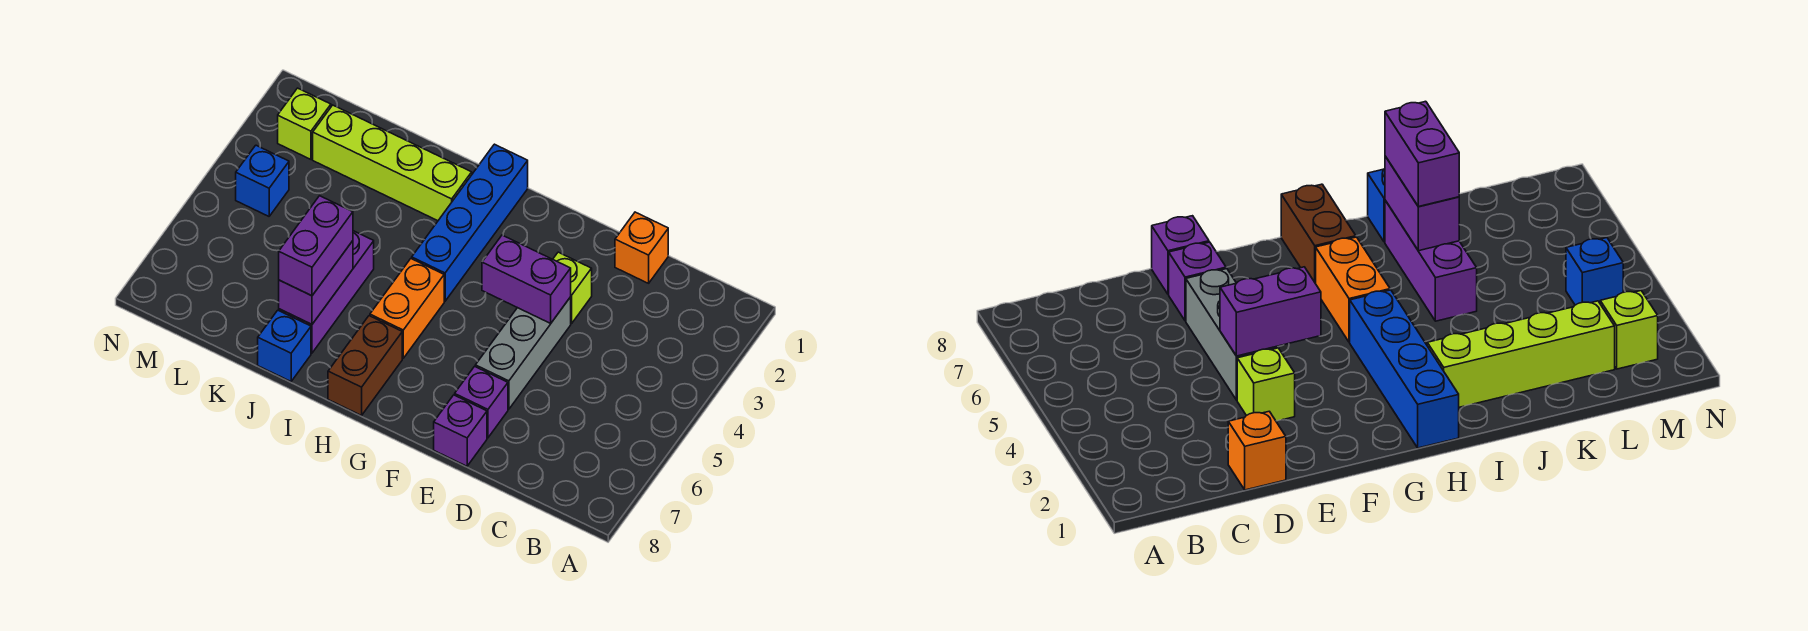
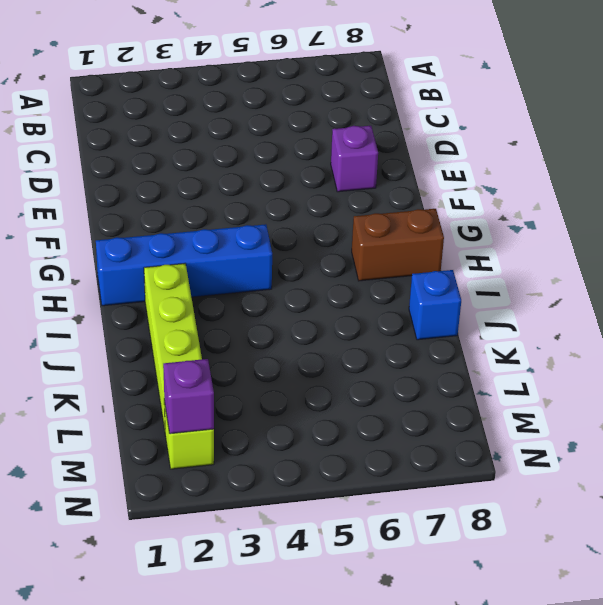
purple 1x1 brick [163,359,214,434] -> purple 1x1 brick moved to [434,395,487,466]
none -> orange 1x1 brick [615,212,668,283]
none -> lime 1x1 brick [553,252,592,324]
none -> grey 1x3 brick [475,297,571,409]

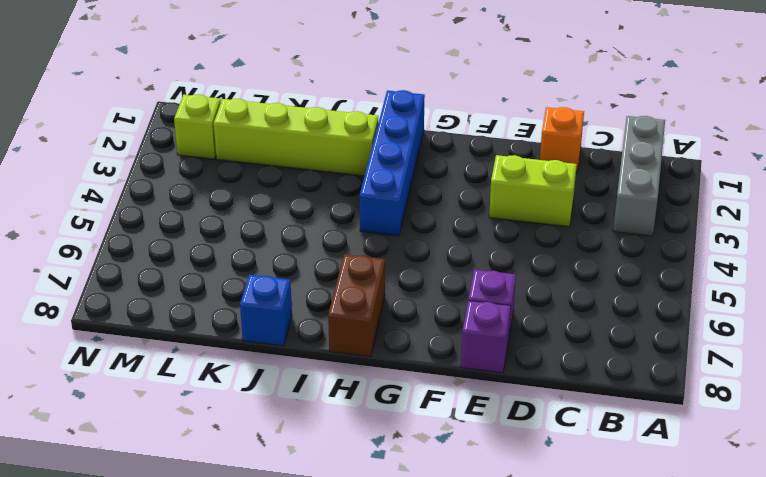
grey 1x3 brick [613,116,665,236] -> grey 1x3 brick moved to [475,297,571,409]
lime 1x2 brick [489,155,577,227] -> lime 1x1 brick [553,252,592,324]
none -> orange 1x2 brick [370,259,444,358]
none -> purple 1x3 brick [279,231,374,353]
none -> blue 1x1 brick [236,145,289,216]

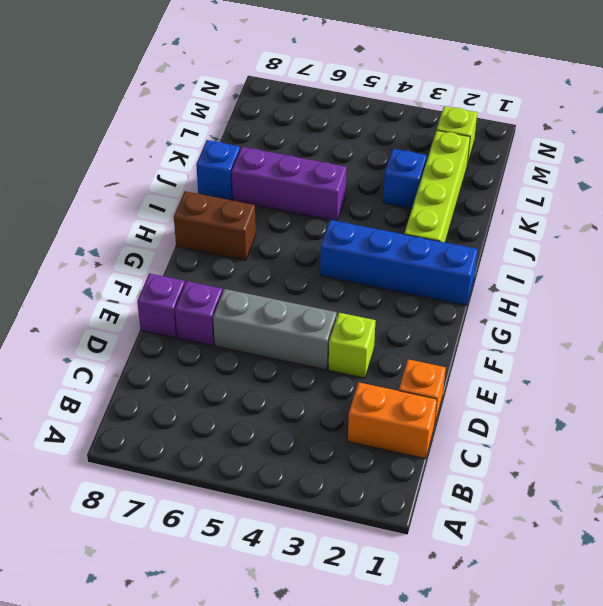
orange 1x2 brick [348,382,437,459] -> orange 1x2 brick moved to [370,259,444,358]
blue 1x1 brick [383,149,427,209] -> blue 1x1 brick moved to [236,145,289,216]
none -> purple 1x2 brick [482,235,571,324]
none -> purple 1x2 brick [279,241,353,324]
none -> purple 1x2 brick [279,196,353,296]

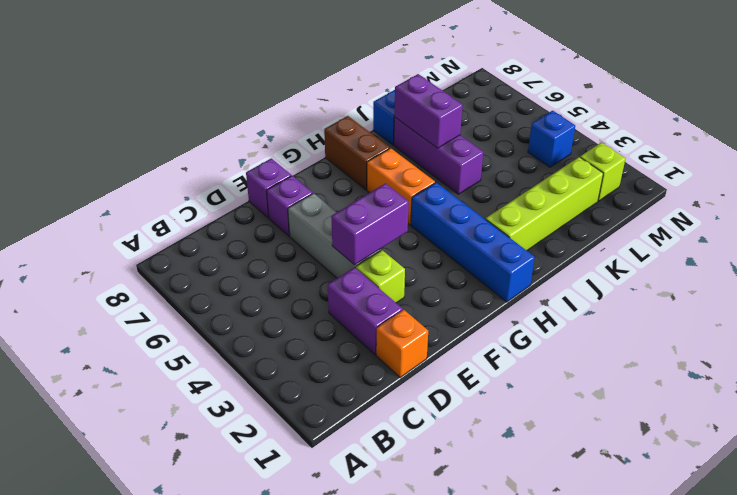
purple 1x2 brick [328,267,403,355] -> purple 1x2 brick moved to [279,196,353,296]

